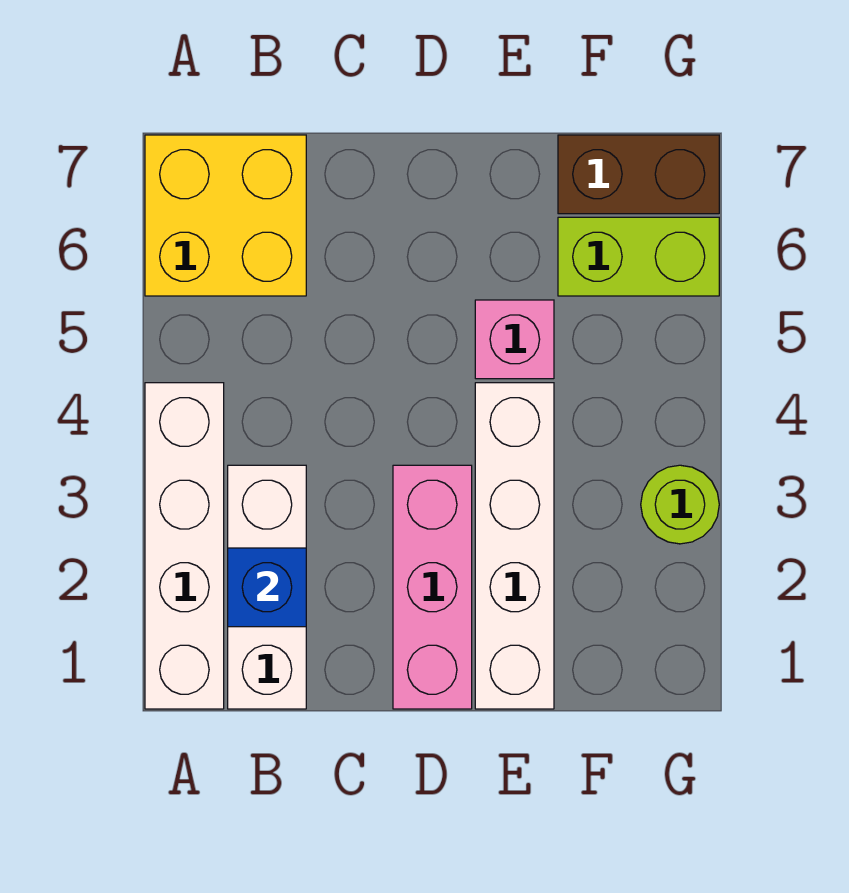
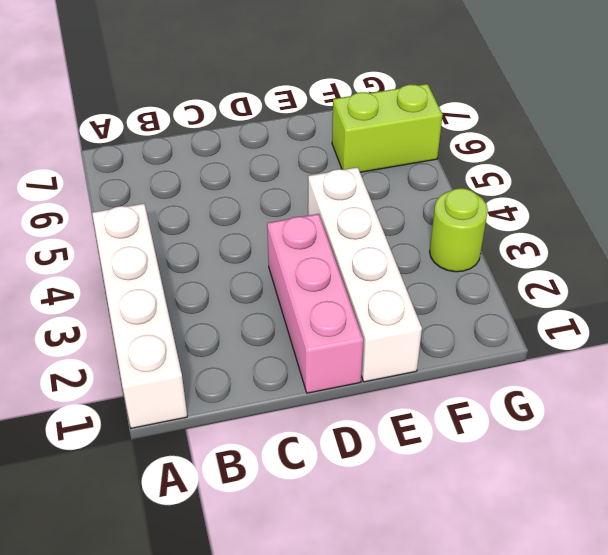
none -> yellow 2x2 brick [145,135,306,296]
none -> white 1x3 brick [228,465,306,709]

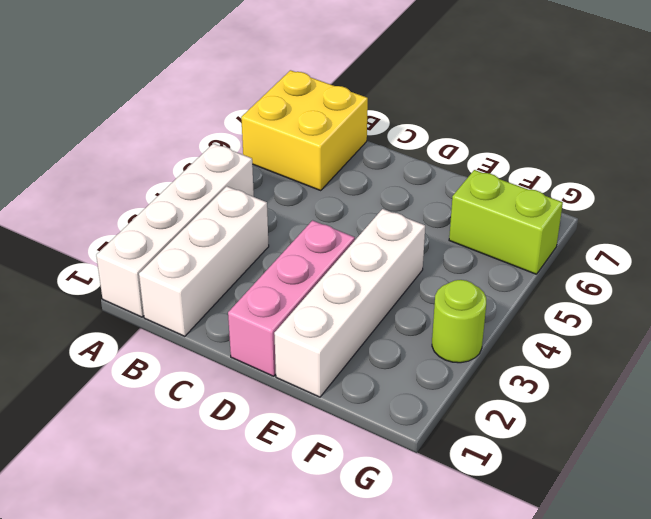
none -> pink 1x1 brick [475,300,554,379]
none -> brown 1x2 brick [558,135,719,214]

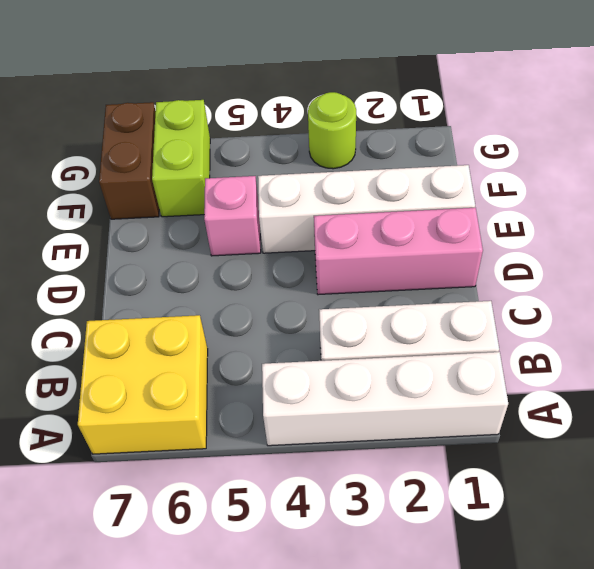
none -> blue 1x1 brick [228,548,306,627]

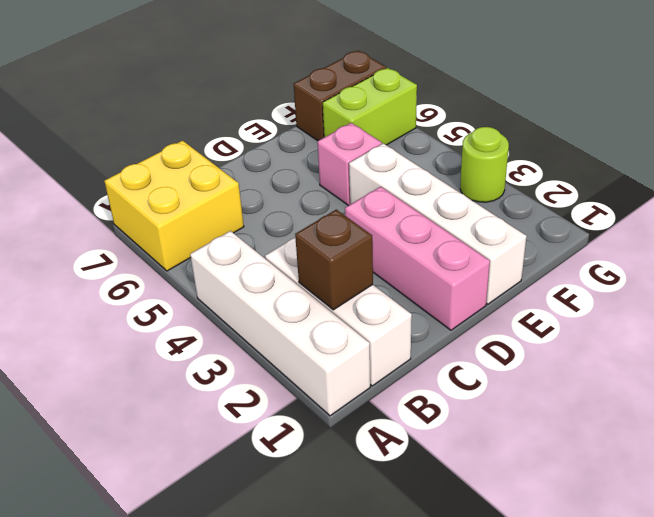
brown 1x1 brick [295,210,373,310] -> blue 1x1 brick [228,548,306,627]

